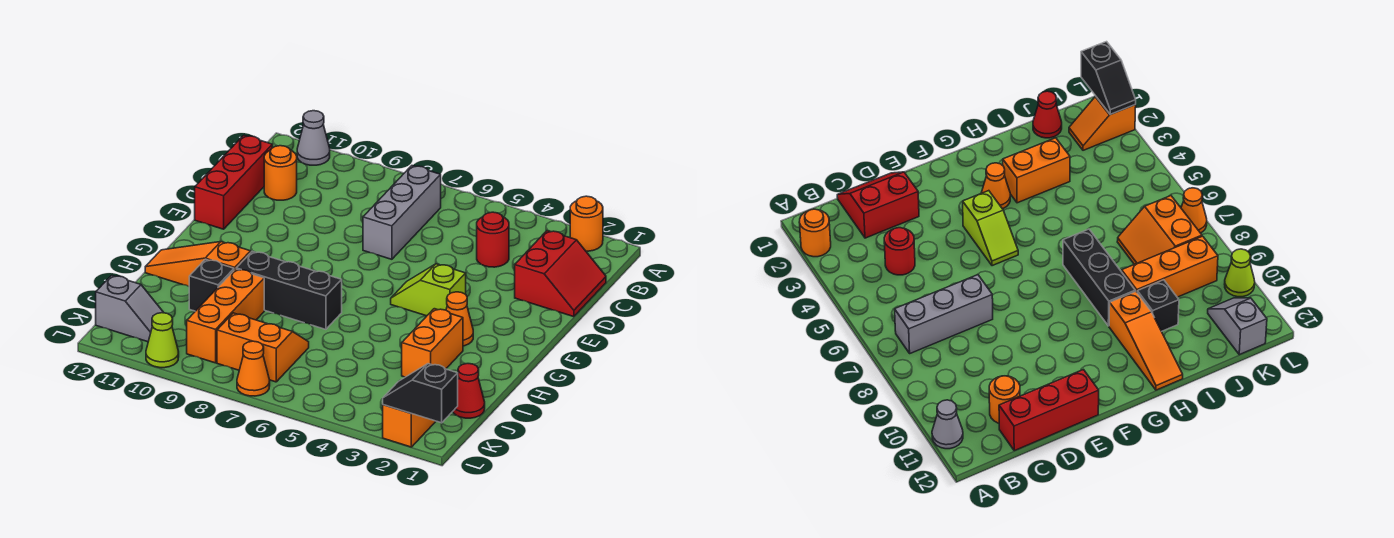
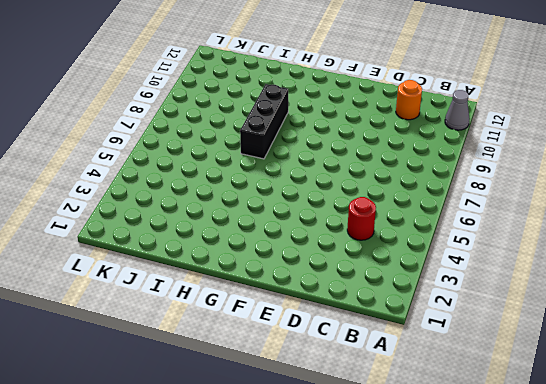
none -> orange 1x1 round brick [570,196,603,251]
none -> grey 1x3 brick [363,166,441,259]
none -> red 2x2 slope [515,231,606,317]

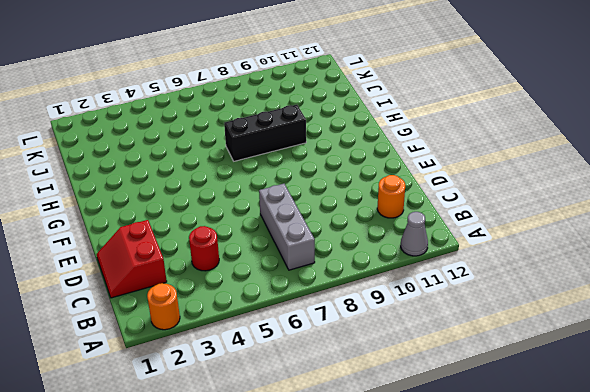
none -> red 1x3 brick [195,135,272,229]
none -> lime 1x2 slope [391,264,466,316]
none -> orange 1x1 cone [446,292,473,346]

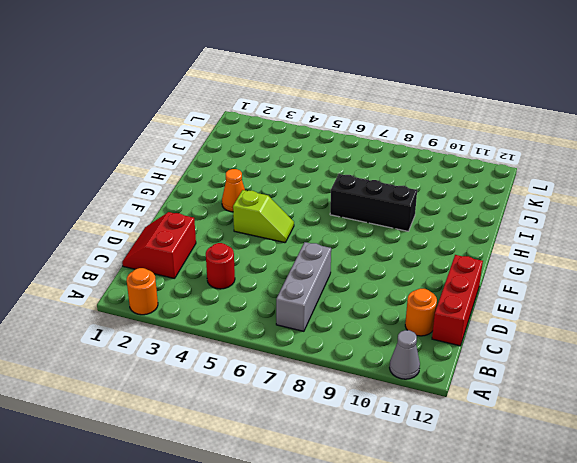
none -> orange 1x2 brick [402,309,463,377]
none -> orange 1x3 slope [145,242,251,286]
none -> orange 1x3 brick [187,269,264,363]

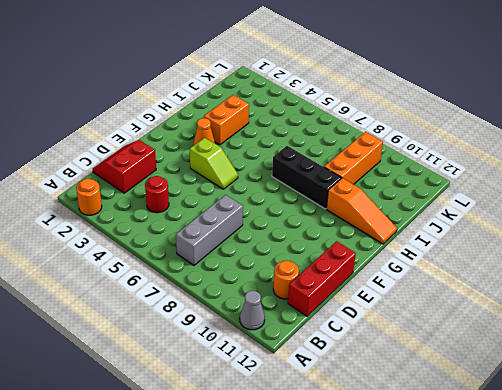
none -> black 1x1 brick [189,259,234,311]
none -> red 1x1 cone [453,364,485,418]
none -> orange 2x2 slope [217,313,309,382]

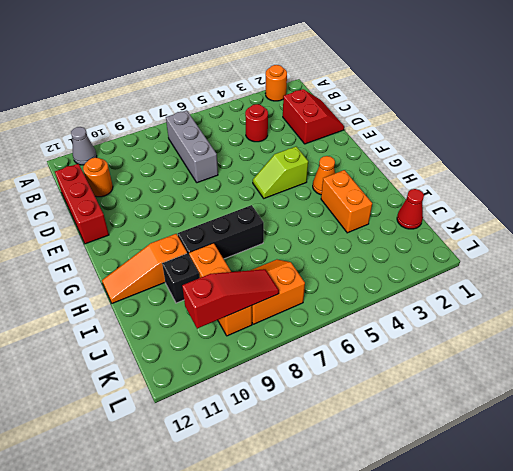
red 1x3 slope [182,269,279,329] -> none
none -> orange 1x2 slope [383,405,436,447]
none -> grey 1x2 slope [96,275,164,342]
none -> orange 1x1 cone [237,341,270,396]

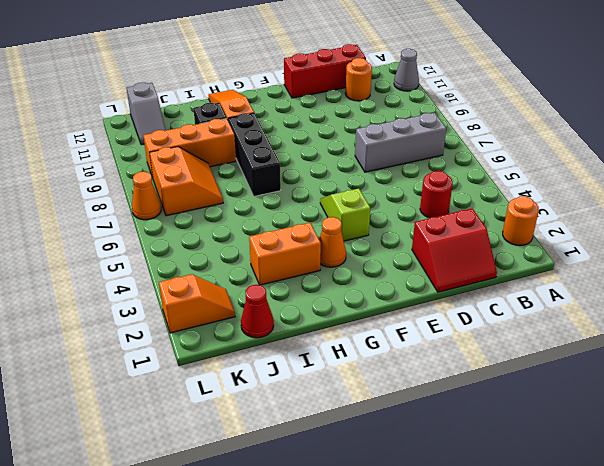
none -> lime 1x1 cone [146,313,179,368]
none -> black 1x2 slope [383,364,458,423]

